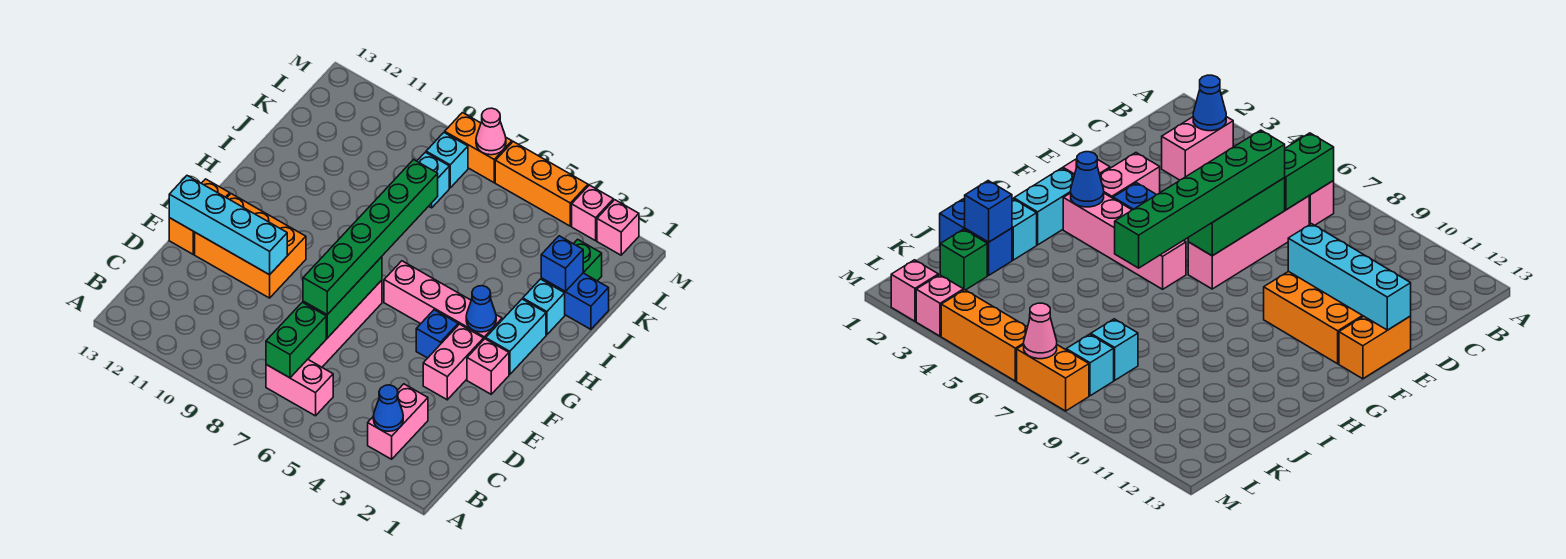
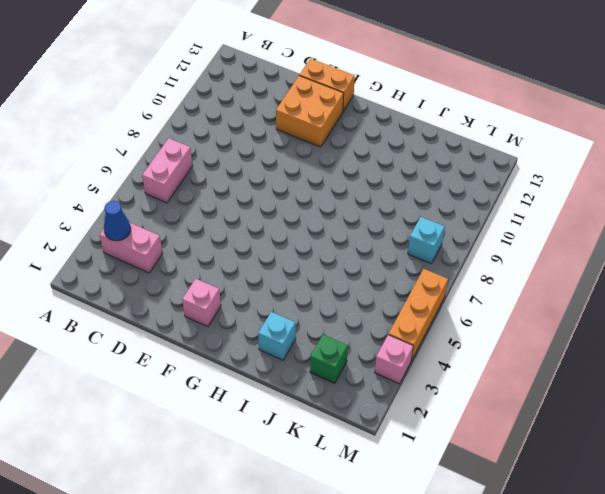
orange 2x2 brick [276,76,344,147] -> orange 2x3 brick [195,194,306,298]
none -> pink 1x4 brick [308,280,382,367]
none -> pink 1x2 brick [423,324,484,400]
none -> blue 1x1 brick [416,310,458,358]

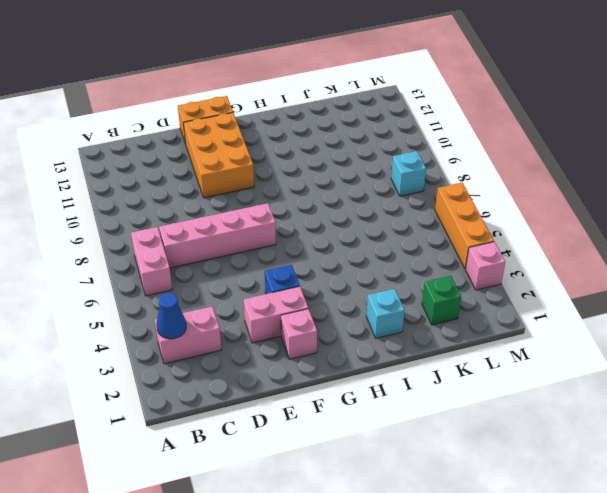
none -> cyan 1x2 brick [486,299,546,375]
none -> pink 1x4 brick [384,261,502,339]
none -> blue 1x2 brick [541,273,609,329]

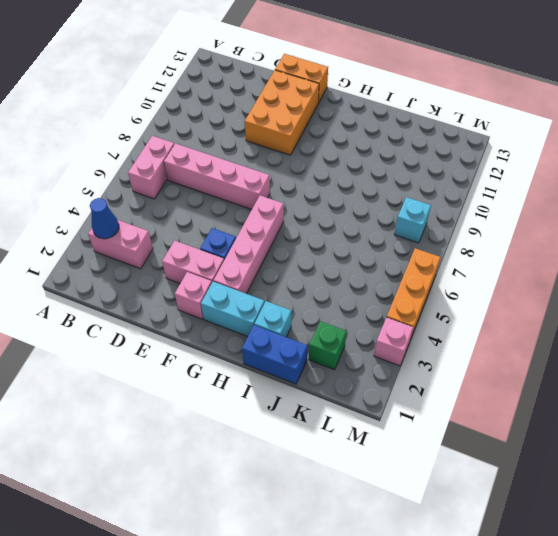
blue 1x2 brick [242,325,307,384] -> blue 1x2 brick turned to [541,273,609,329]
none -> cyan 1x1 brick [417,152,449,208]
none -> pink 1x1 brick [597,200,639,255]
none -> orange 1x2 brick [445,113,512,183]

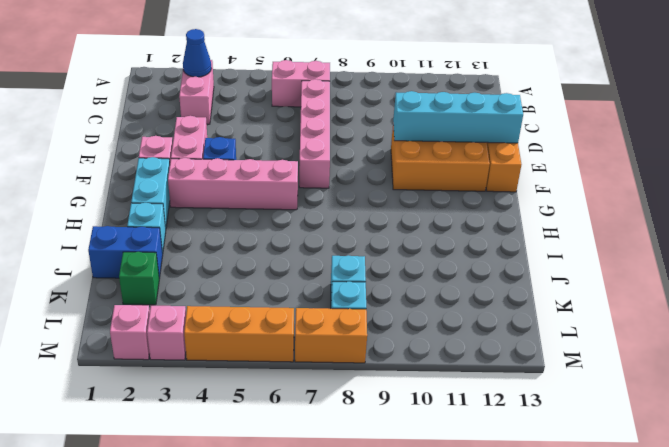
none -> green 1x2 brick [266,302,326,378]
none -> green 1x3 brick [303,257,382,338]
none -> blue 1x1 cone [466,286,496,332]

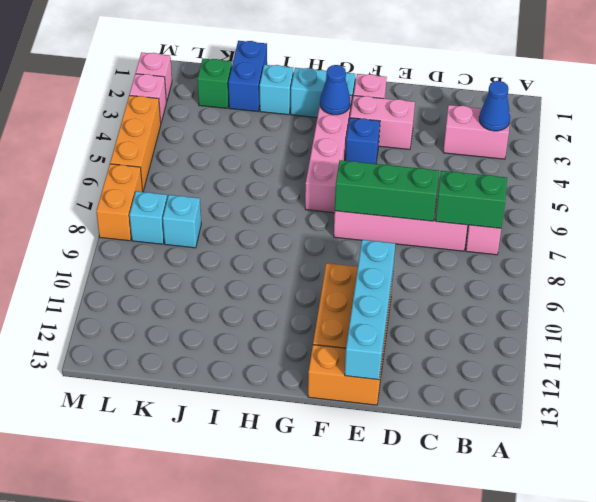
none -> blue 1x1 brick [541,236,583,291]
none -> pink 1x1 cone [476,108,506,155]
none -> green 1x6 brick [303,160,438,315]

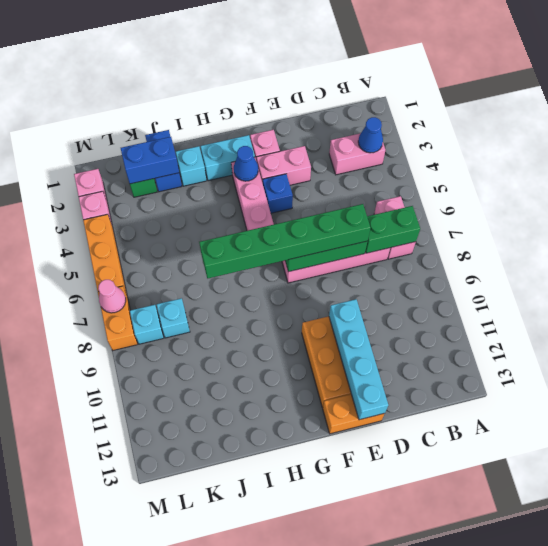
blue 1x2 brick [121,137,179,184] -> blue 1x1 brick [541,236,583,291]

